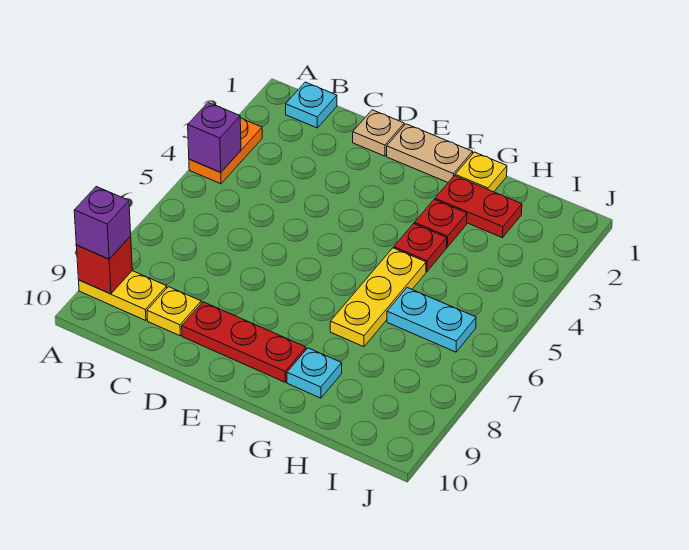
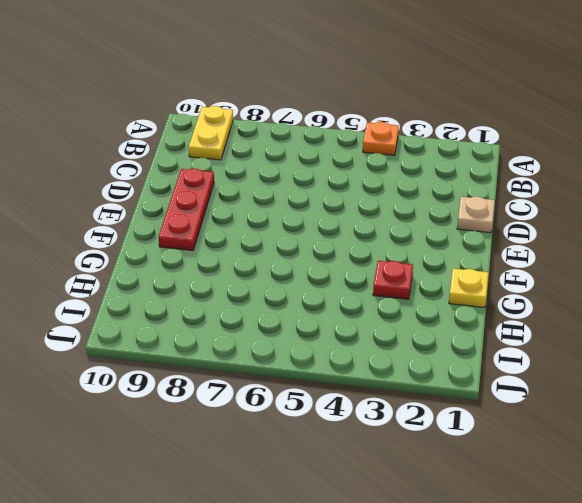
orange 1x1 plate [363,122,399,155] -> orange 1x2 plate [189,118,262,184]
none -> cyan 1x1 plate [286,82,337,128]
none -> yellow 1x1 plate [147,287,201,336]
none -> tan 1x2 plate [387,124,473,182]

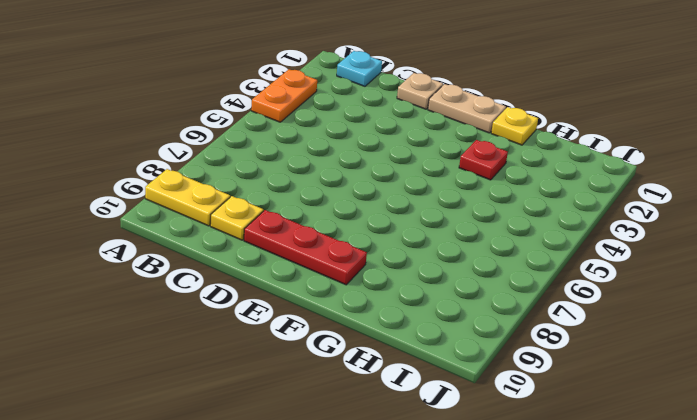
none -> red 1x2 plate [435,176,522,238]
none -> red 1x1 plate [394,224,447,272]
none -> yellow 1x3 plate [330,248,426,347]

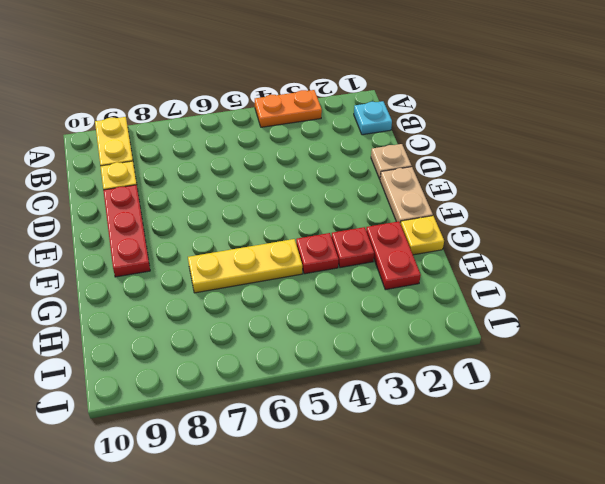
none -> cyan 1x1 plate [287,348,342,398]
none -> cyan 1x2 plate [387,288,476,352]
none -> purple 1x1 brick [188,102,241,172]

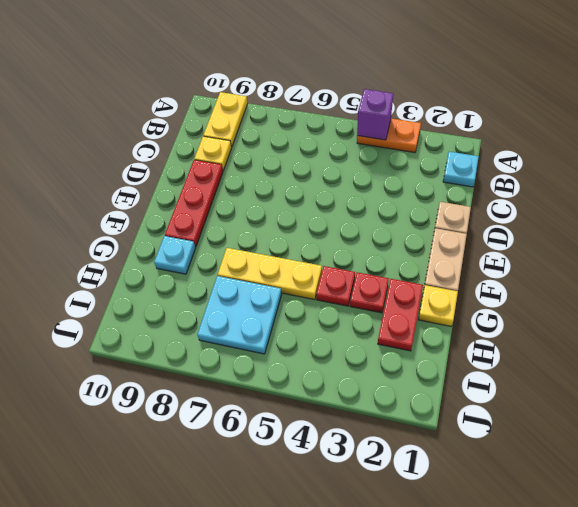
cyan 2x2 plate [197,276,282,354] -> cyan 1x2 plate [387,288,476,352]
none -> red 1x1 brick [76,236,132,294]
none -> purple 1x1 brick [74,187,131,259]

